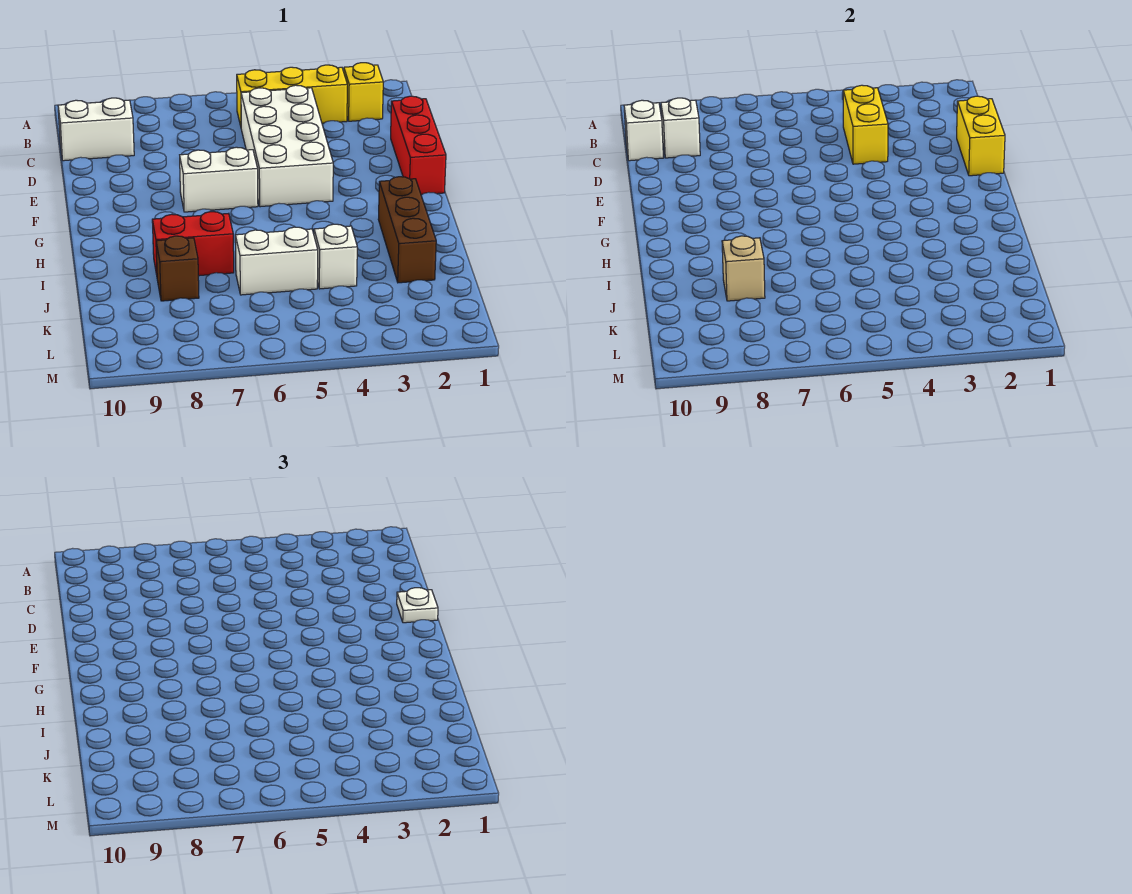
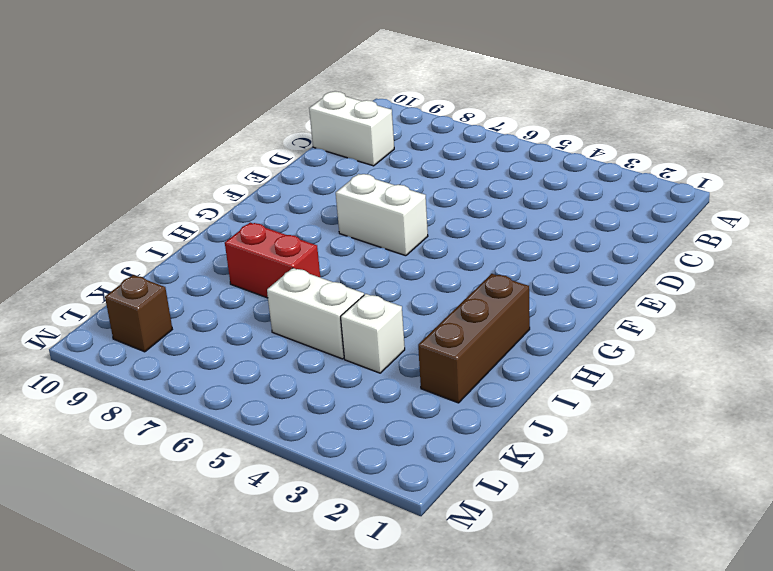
brown 1x1 brick [105,275,172,352] -> brown 1x1 brick moved to [156,236,199,301]
none -> yellow 1x1 brick [344,63,383,121]
none -> yellow 1x3 brick [237,65,347,126]
none -> white 2x4 brick [241,85,333,207]

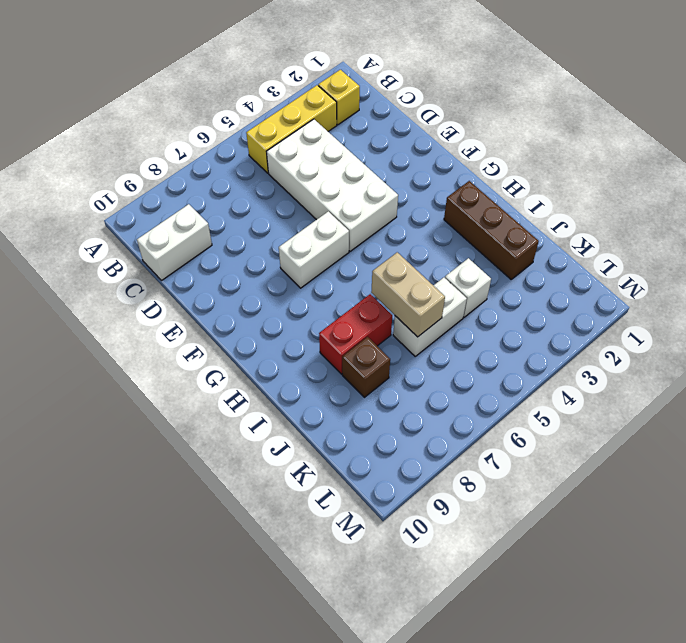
tan 1x2 brick [371,252,445,337] -> none
none -> red 1x3 brick [391,96,446,195]
none -> yellow 1x2 brick [843,85,888,164]
none -> white 1x1 brick [661,98,700,158]

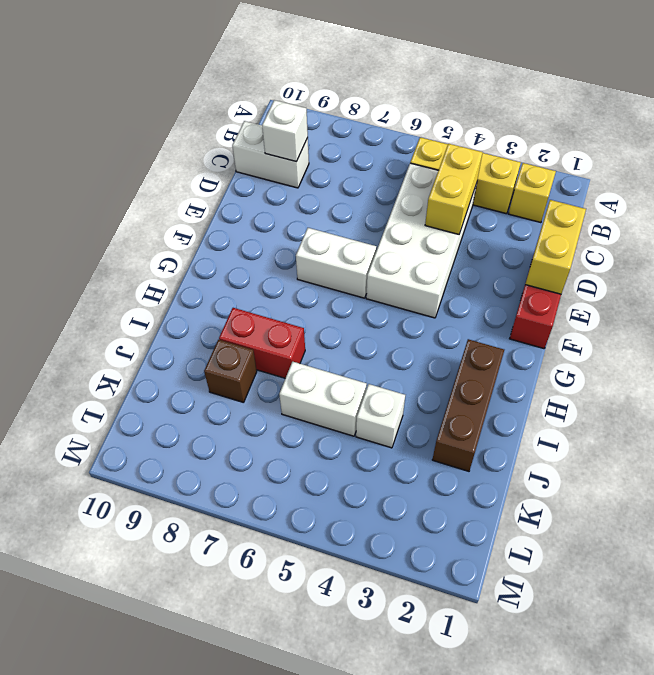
none -> white 1x1 brick [624,100,664,161]
none -> tan 1x1 brick [722,236,765,301]
none -> white 1x1 plate [397,588,438,623]

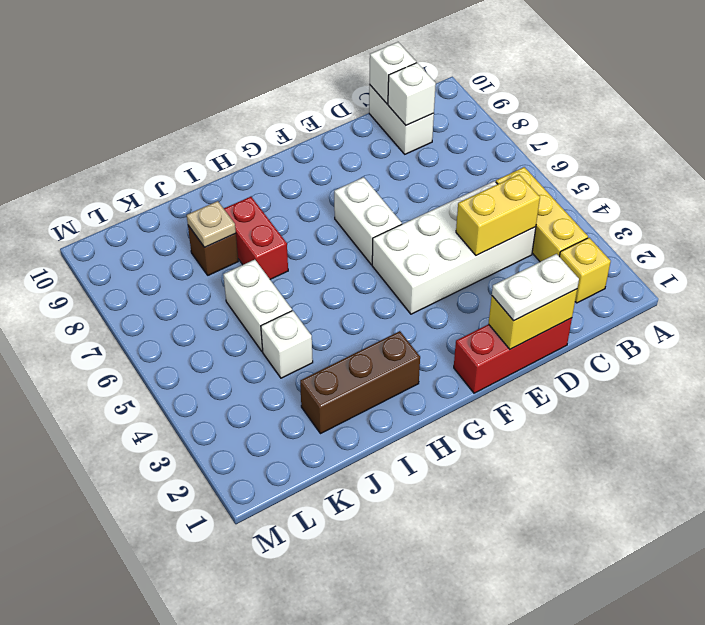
white 1x2 plate [492,254,579,321] -> white 1x1 plate [397,588,438,623]
tan 1x1 plate [187,201,236,247] -> tan 1x1 brick [722,236,765,301]

